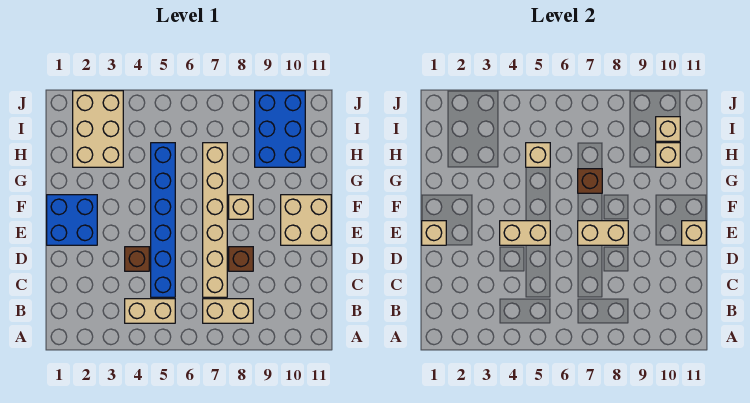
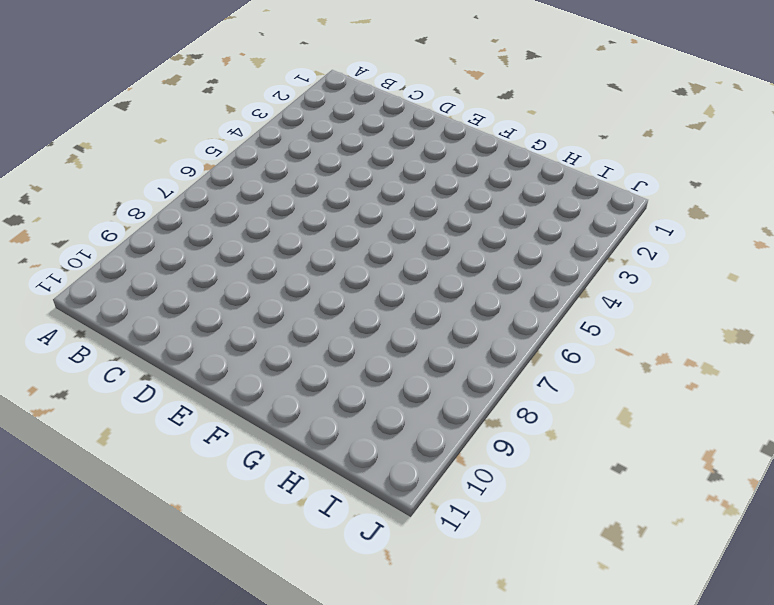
none -> tan 1x2 brick [125,299,175,323]
none -> tan 1x2 brick [203,299,253,323]
none -> blue 1x6 brick [151,143,175,297]

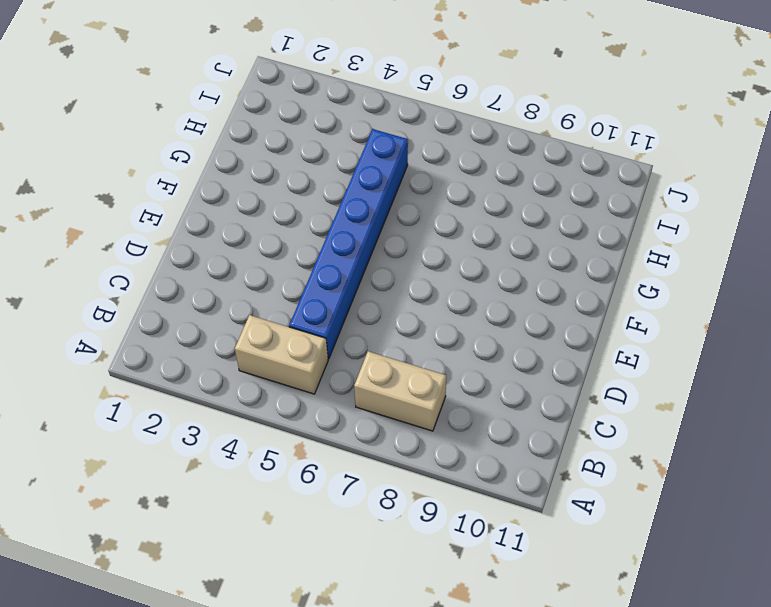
none -> tan 1x6 brick [203,143,227,297]
none -> brown 1x1 brick [125,247,149,271]
none -> brown 1x1 brick [229,247,253,271]

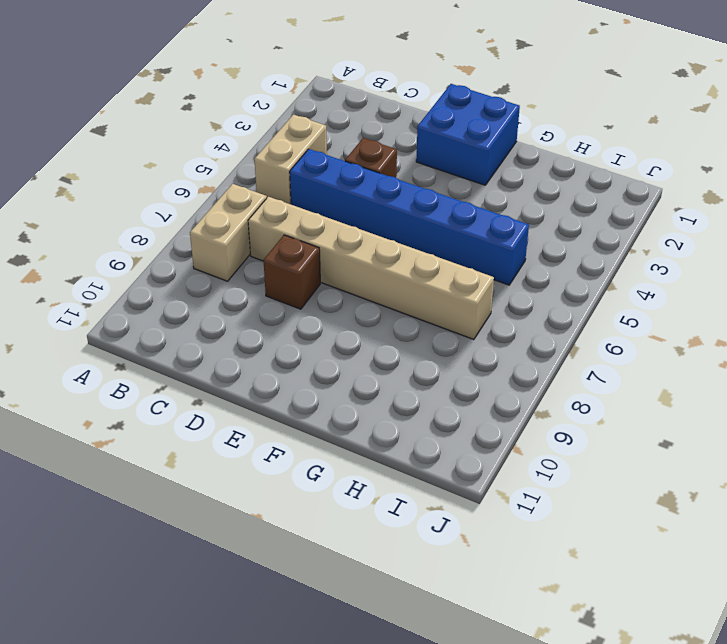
none -> tan 2x2 brick [281,195,331,245]
none -> tan 1x1 brick [229,195,253,219]
none -> tan 2x3 brick [73,91,123,167]

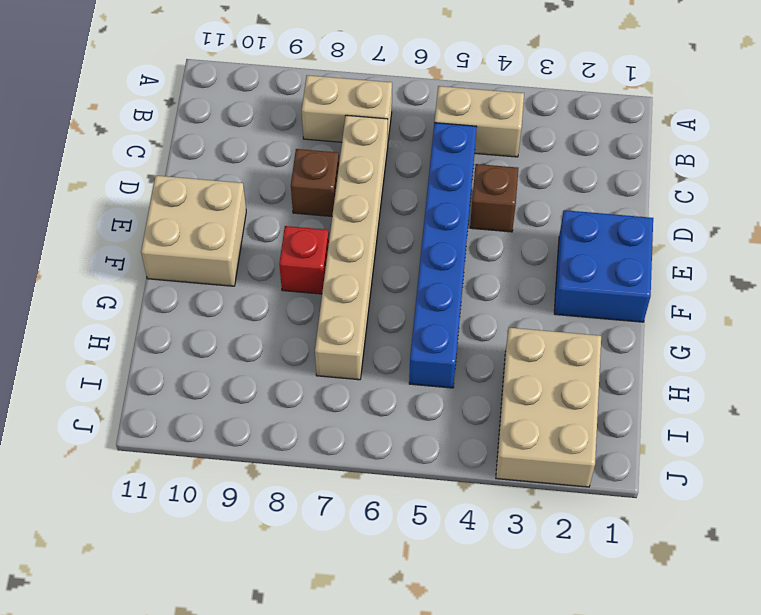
red 1x1 brick [279,226,329,294] -> tan 1x1 brick [229,195,253,219]
none -> blue 2x3 brick [255,91,305,167]
none -> tan 1x1 brick [422,221,446,245]
none -> tan 1x2 brick [500,221,550,245]

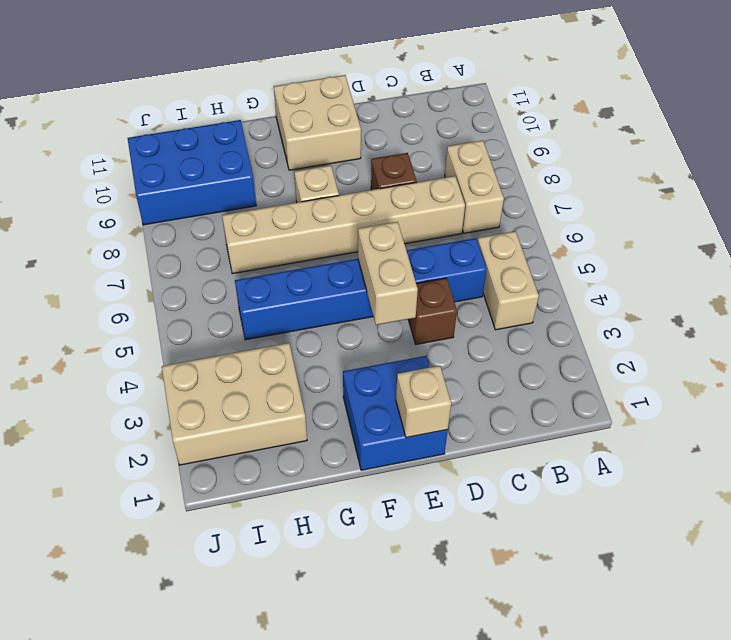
none -> tan 1x2 brick [578,221,628,245]
none -> tan 1x1 brick [682,221,706,245]
none -> brown 1x1 brick [578,169,602,193]

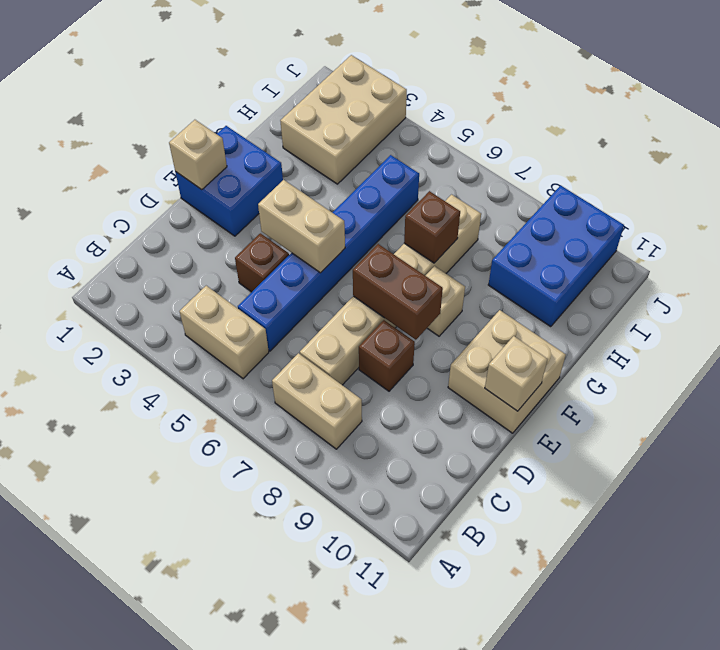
brown 1x2 brick [353,244,443,340] -> tan 1x2 brick [578,221,628,245]
none -> tan 1x1 brick [526,143,550,167]
none -> tan 1x1 brick [656,143,680,167]
none -> tan 1x1 brick [656,117,680,141]

